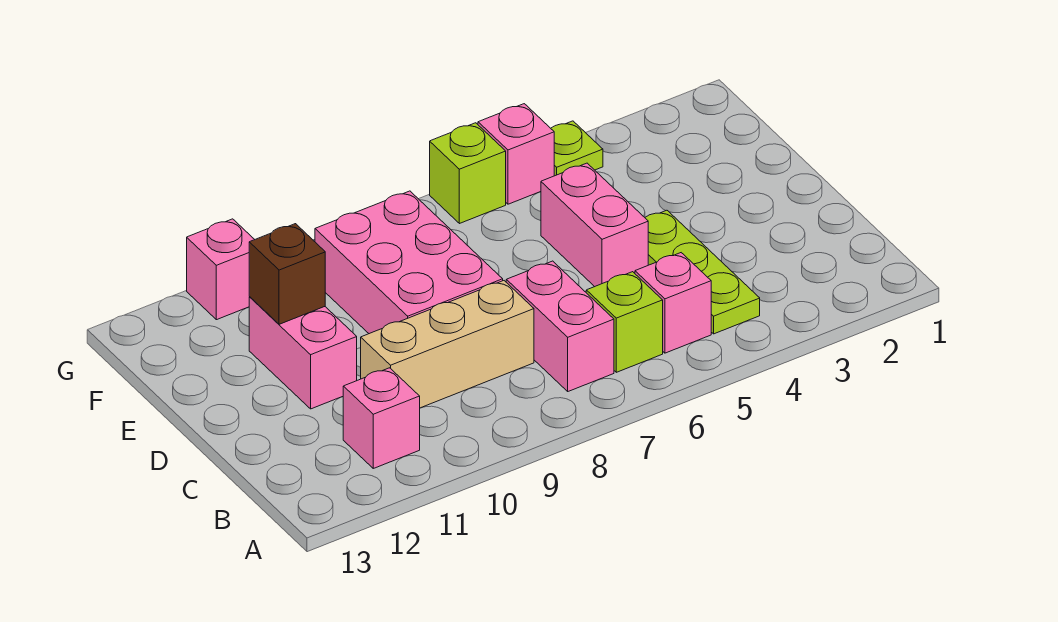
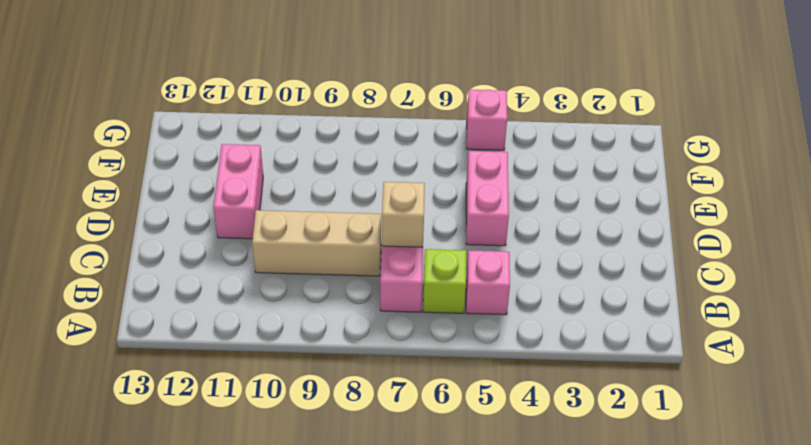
tan 1x1 brick [382,182,425,247] -> none
none -> lime 1x3 plate [645,210,760,334]
none -> pink 1x1 brick [343,368,420,468]
none -> pink 2x3 brick [315,191,503,334]

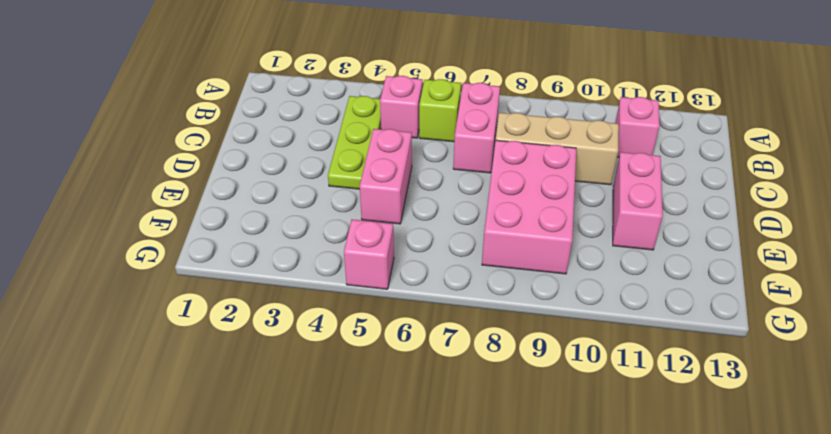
none -> lime 1x1 plate [551,121,603,176]
none -> lime 1x1 brick [430,123,506,224]
none -> pink 1x1 brick [187,219,255,320]

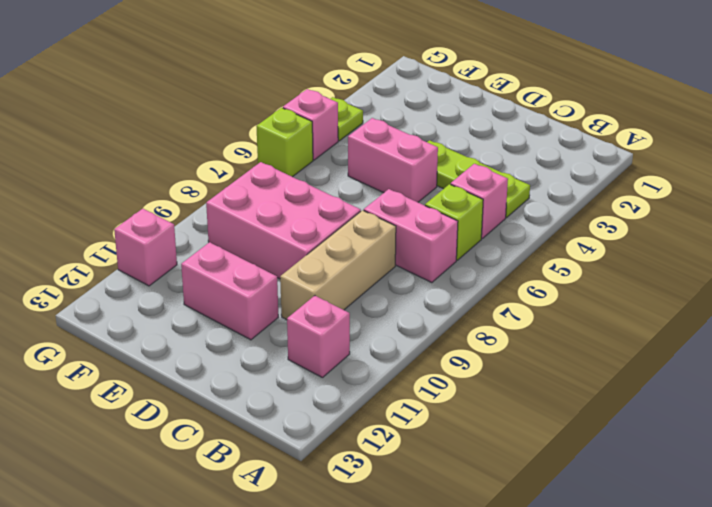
none -> brown 1x1 brick [249,224,325,324]

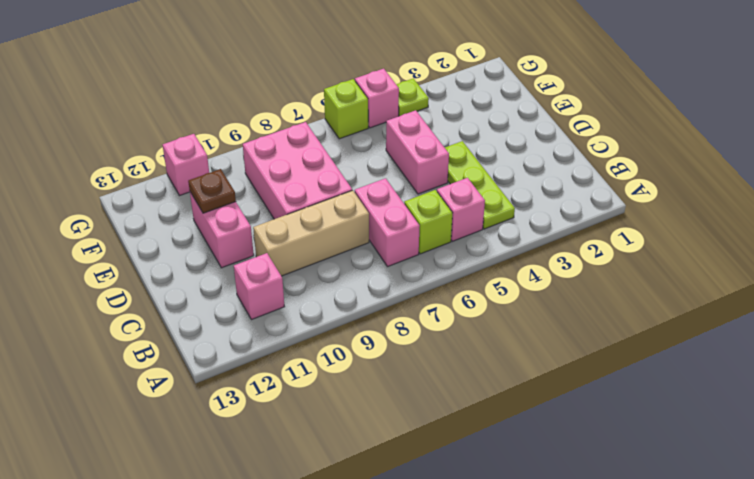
brown 1x1 plate [188,169,236,213] -> brown 1x1 brick [249,224,325,324]

